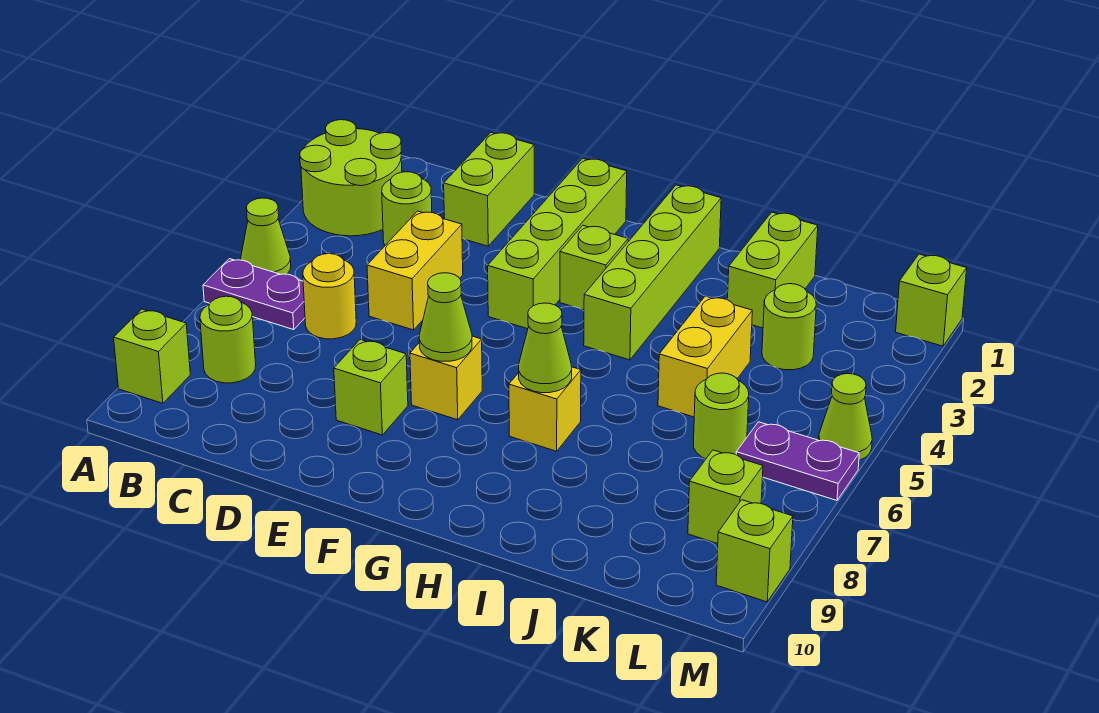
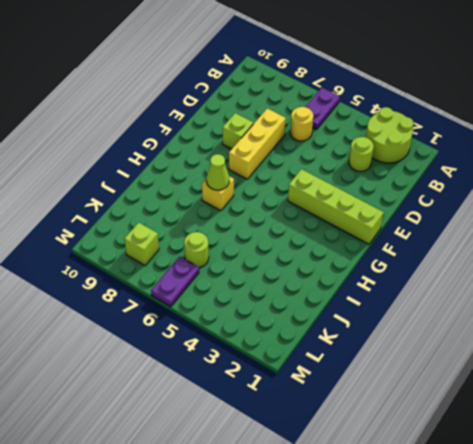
yellow 1x3 brick [229,108,286,179] -> yellow 1x1 brick [410,336,482,420]
none -> lime 1x1 cone [241,198,291,274]
none -> lime 1x1 brick [114,309,190,403]
none -> lime 1x1 round brick [200,296,256,383]

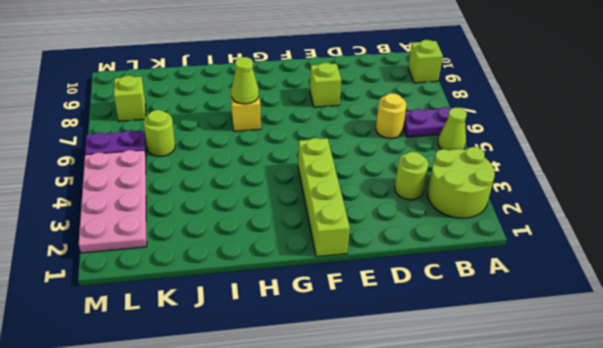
pink 2x4 plate [79,150,147,253] -> lime 1x1 cone [819,374,872,460]
none -> lime 1x1 round brick [200,296,256,383]
none -> lime 1x2 brick [444,132,534,246]
none -> yellow 1x2 brick [367,211,463,330]

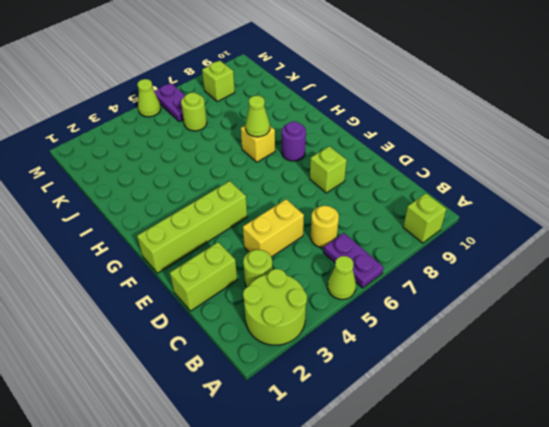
purple 1x1 round brick [282,122,306,161] -> none
none -> lime 1x1 round brick [200,296,256,383]
none -> yellow 1x1 brick [410,336,482,420]
none -> lime 1x1 brick [560,225,628,310]

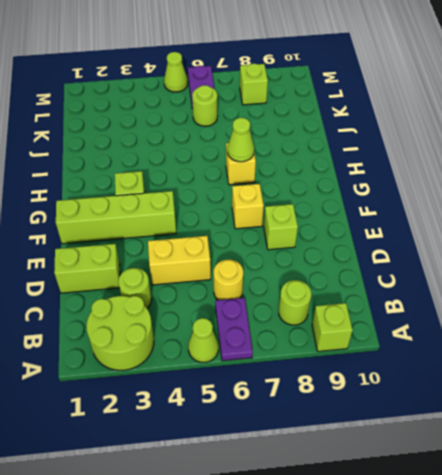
none -> lime 1x4 brick [584,185,721,360]
none -> lime 1x2 brick [727,212,818,328]
none -> yellow 1x2 brick [658,296,752,417]

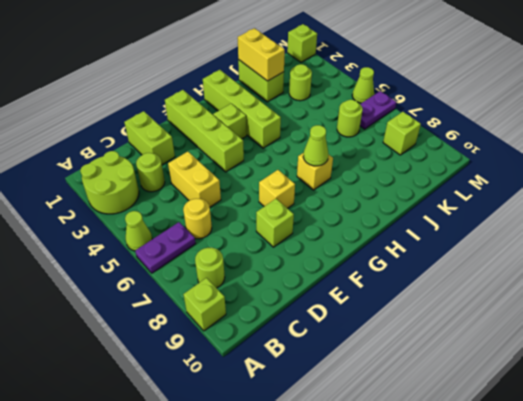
yellow 1x2 brick [238,28,285,81] -> yellow 1x2 brick moved to [658,296,752,417]
none -> lime 1x1 brick [716,500,793,602]
none -> lime 1x1 cone [419,273,472,361]

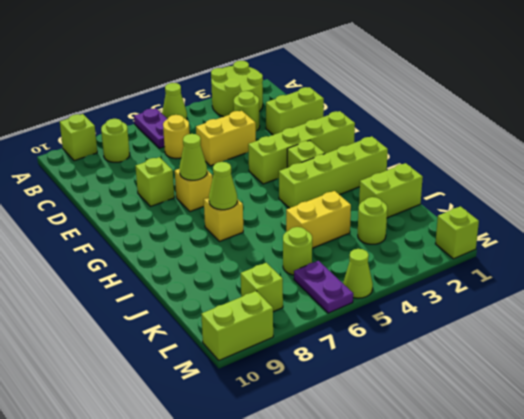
lime 1x2 brick [201,291,273,360] -> lime 1x1 brick [716,500,793,602]

